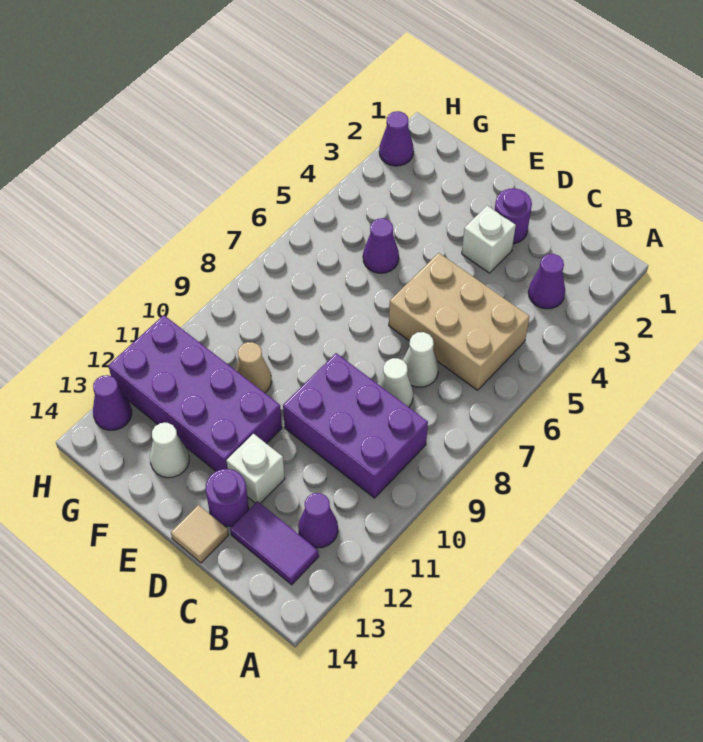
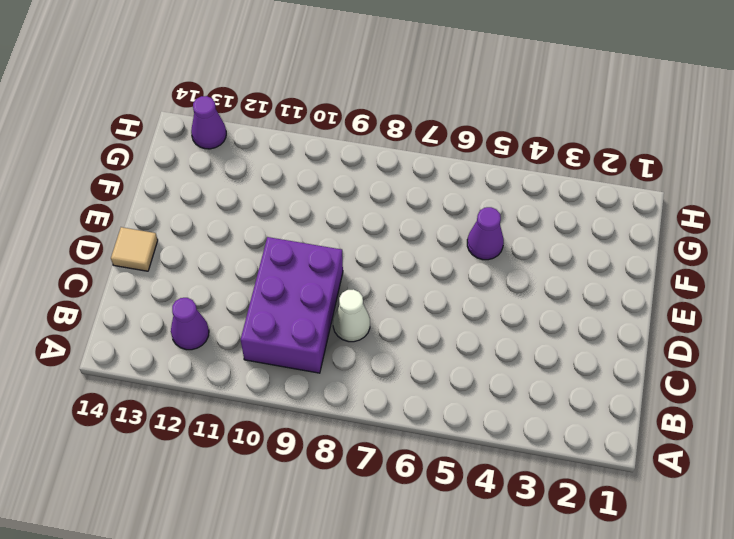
none -> purple 1x1 cone [528,254,565,309]
none -> tan 2x3 brick [389,253,530,390]
none -> purple 1x2 tile [230,501,319,585]

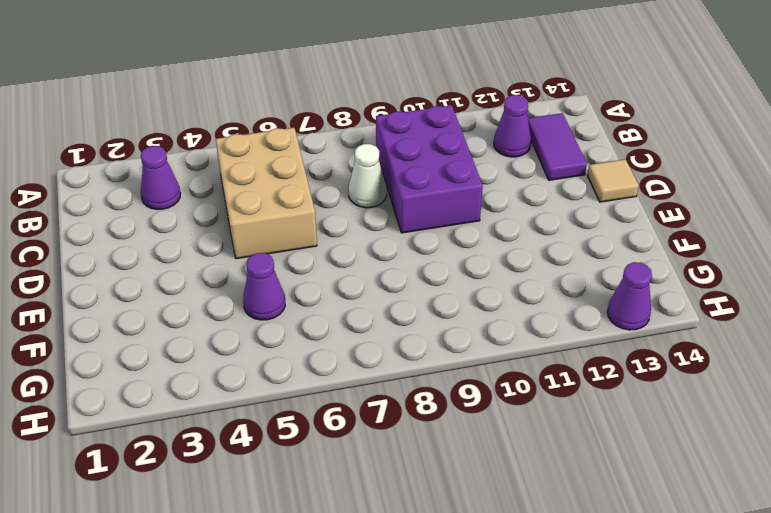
none -> white 1x1 cone [403,332,439,387]
none -> purple 1x1 round brick [495,188,532,244]
none -> white 1x1 brick [462,206,516,273]

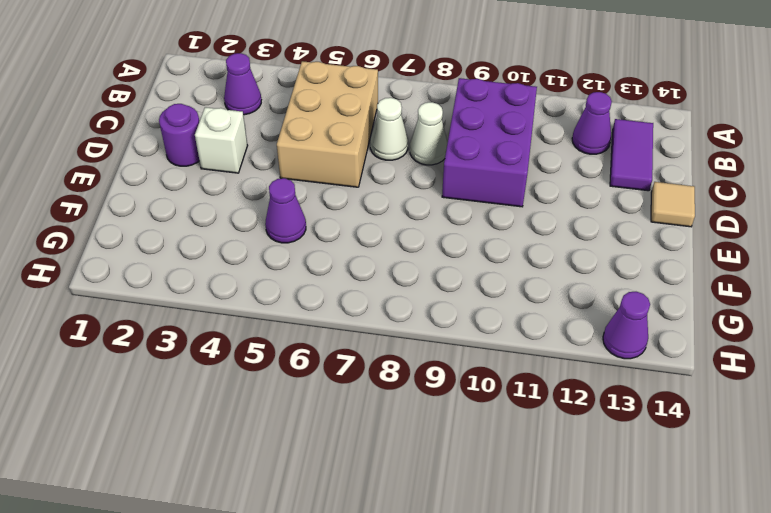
none -> white 1x1 brick [226,434,285,503]
none -> purple 1x1 round brick [206,469,249,527]
none -> purple 2x4 brick [108,315,282,471]

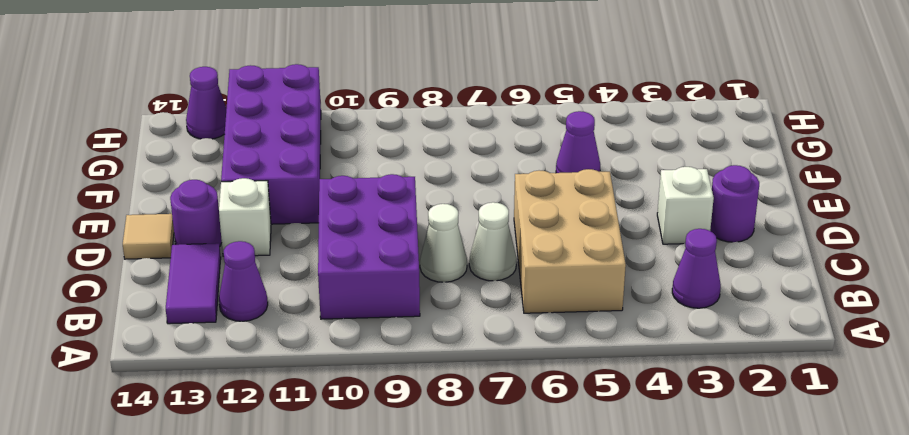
none -> tan 1x1 cone [236,342,272,393]
none -> white 1x1 cone [150,423,189,478]
none -> purple 1x1 cone [379,111,414,166]

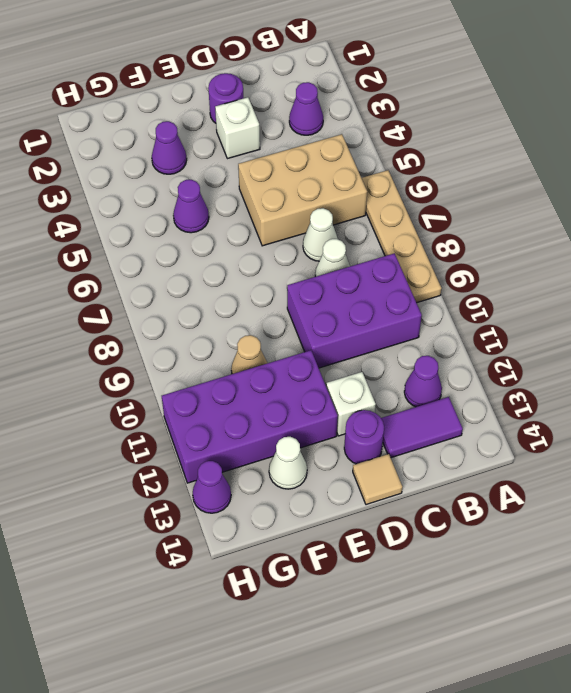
tan 1x4 plate [362,170,442,303] -> none
purple 1x1 cone [152,121,187,174] -> purple 1x1 cone moved to [379,111,414,166]

